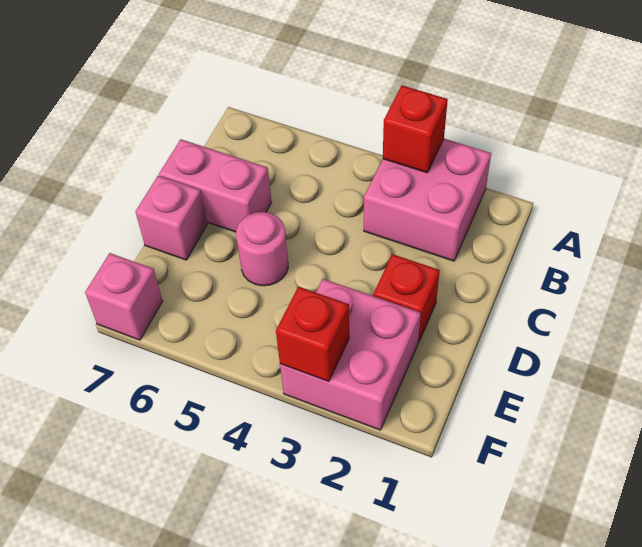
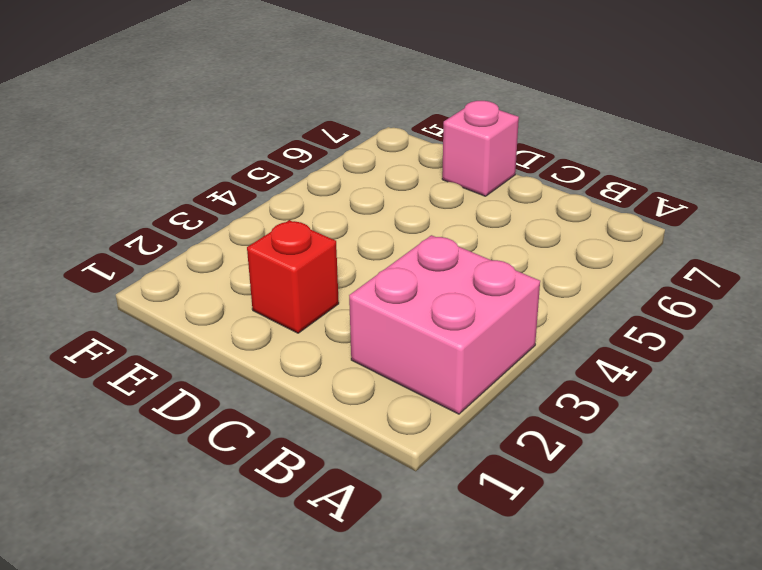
none -> pink 1x2 brick [159,139,272,232]
none -> pink 1x1 round brick [236,212,288,286]

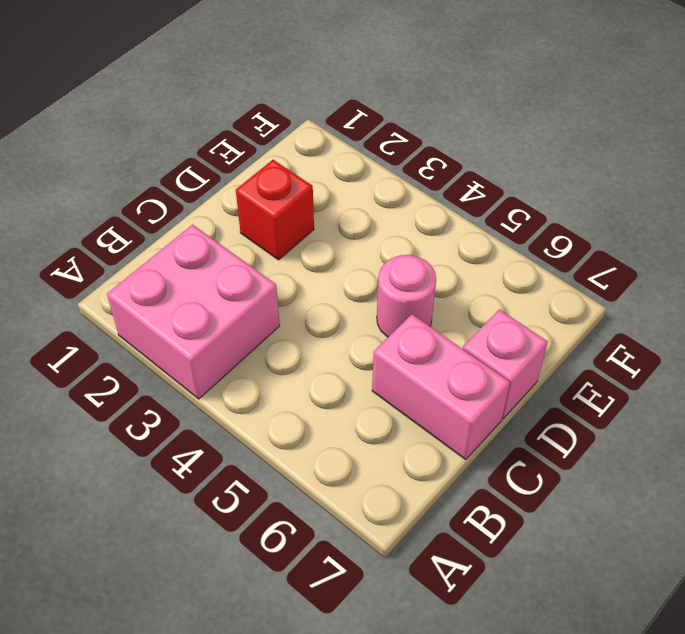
none -> pink 2x2 brick [280,279,421,430]
none -> pink 1x1 brick [85,253,163,340]

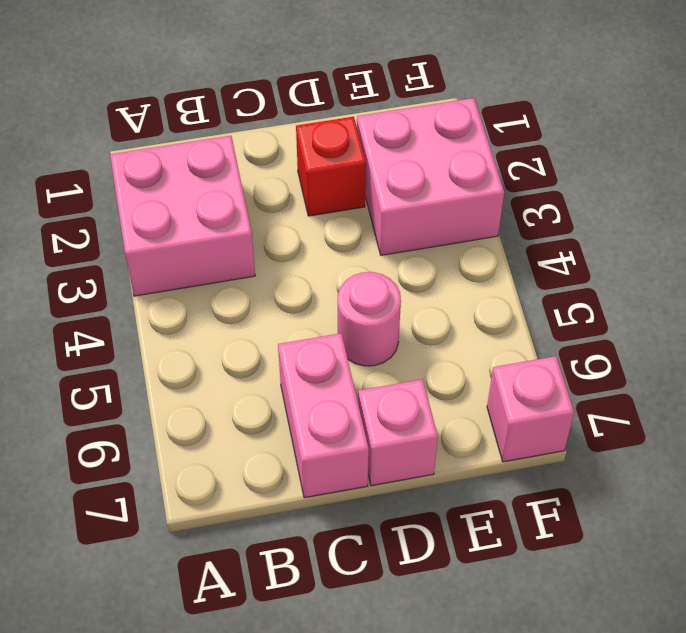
none -> red 1x1 brick [383,85,448,173]
none -> red 1x1 brick [276,287,349,382]

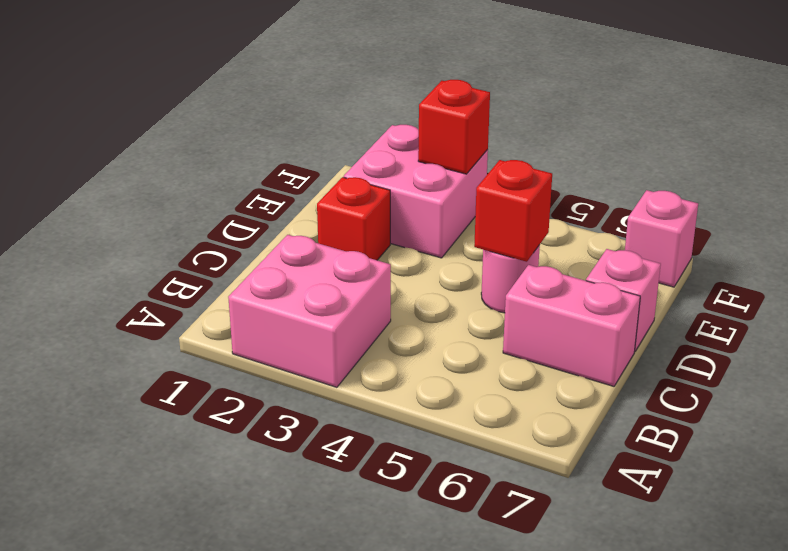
red 1x1 brick [474,160,552,262] -> red 1x1 brick moved to [383,85,448,173]

